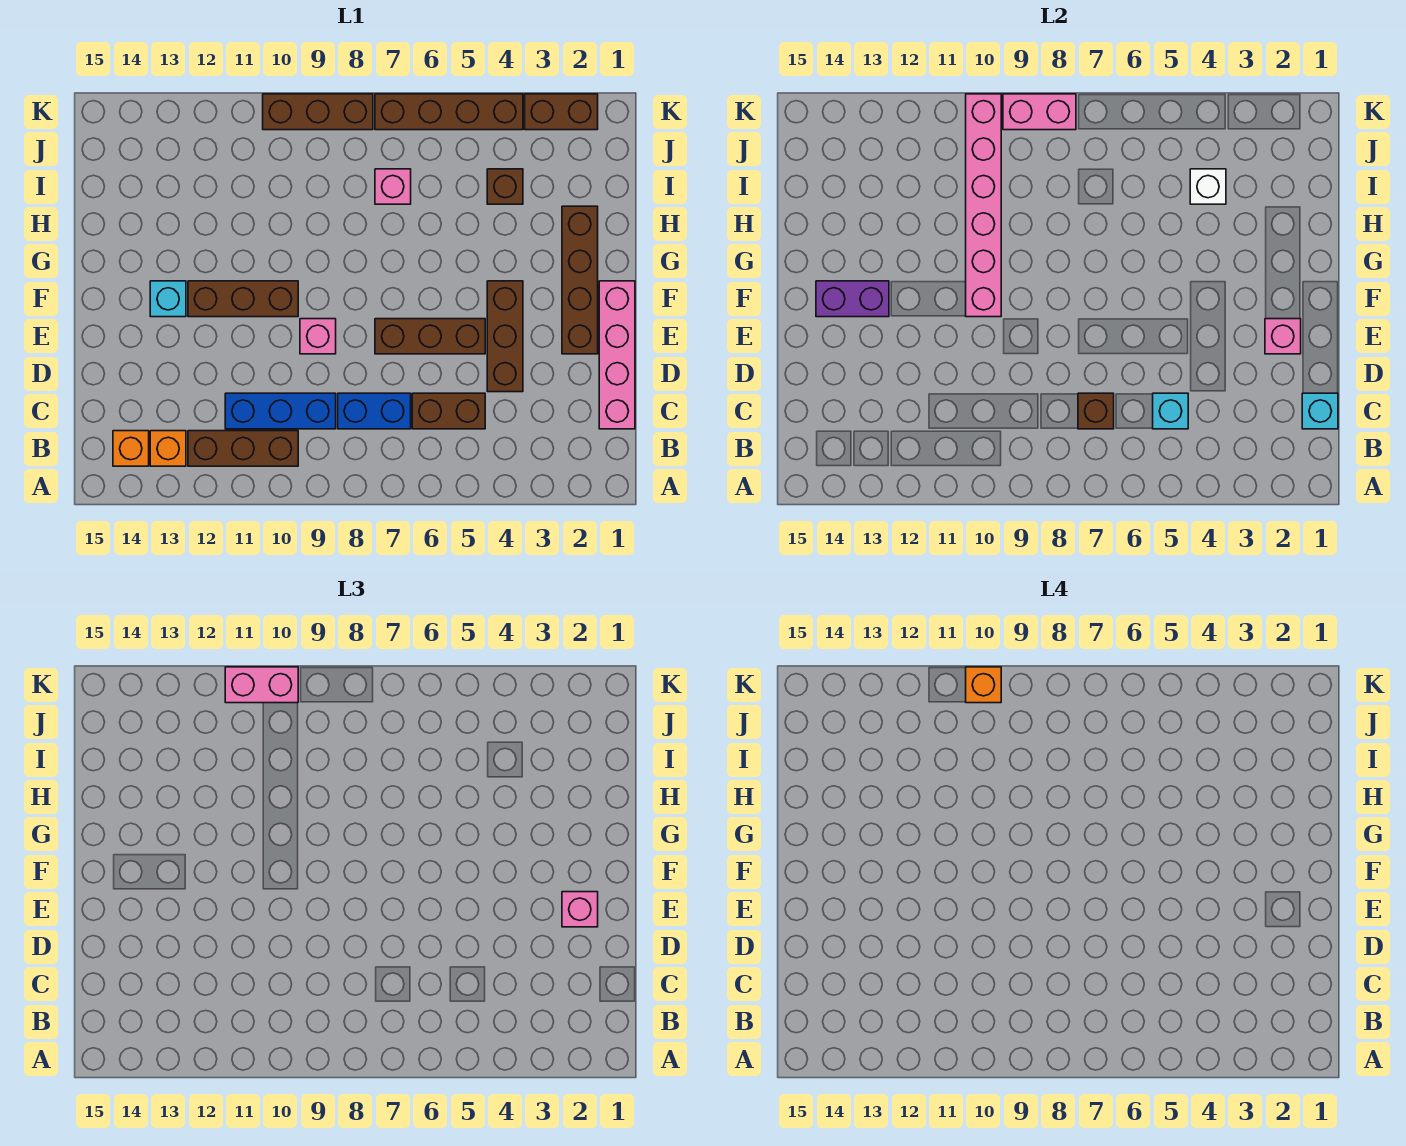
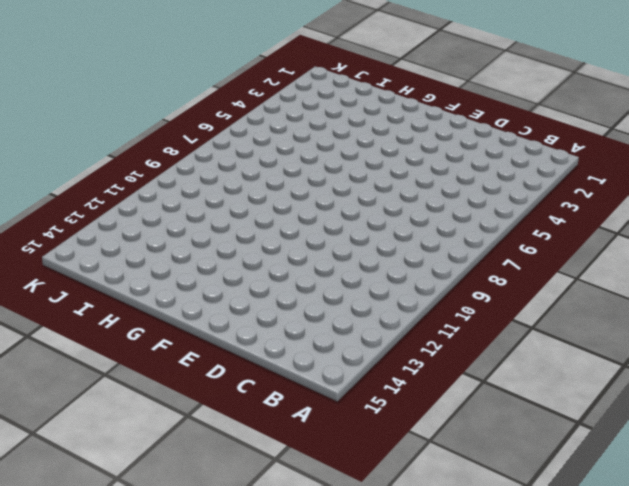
none -> brown 1x3 brick [188,431,298,466]
none -> orange 1x1 brick [150,431,186,466]
none -> orange 1x1 brick [113,431,149,466]

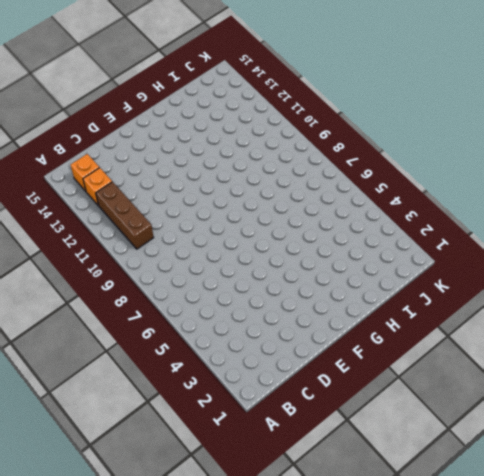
none -> pink 1x4 brick [599,281,635,429]
none -> brown 1x2 brick [412,393,485,429]
none -> blue 1x2 brick [338,393,411,429]

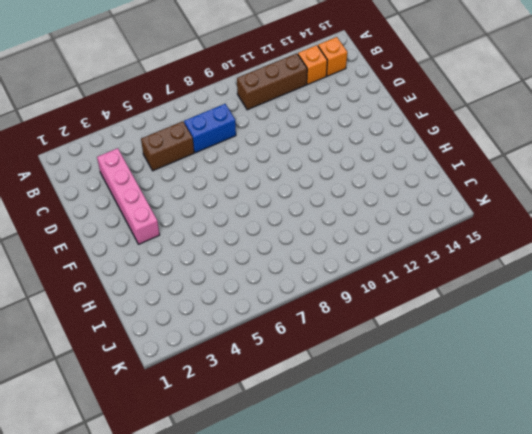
pink 1x4 brick [97,148,160,244] -> pink 1x4 brick moved to [599,281,635,429]
none -> blue 1x3 brick [225,393,336,429]
none -> brown 1x3 brick [487,281,523,392]
none -> brown 1x4 brick [562,206,598,354]

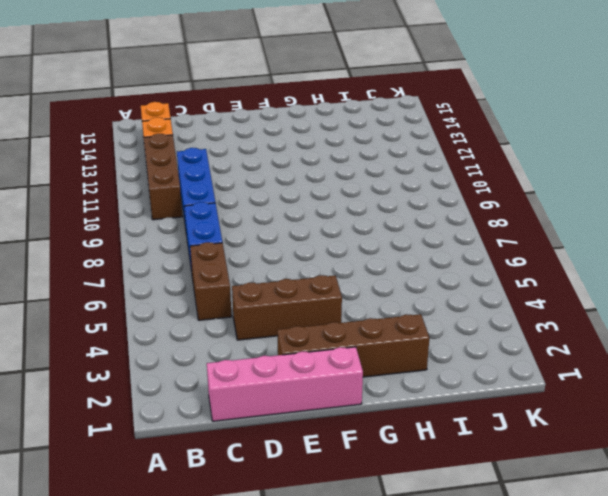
none -> brown 1x3 brick [375,319,485,354]
none -> pink 1x1 brick [300,319,336,354]
none -> brown 1x3 brick [188,281,298,317]

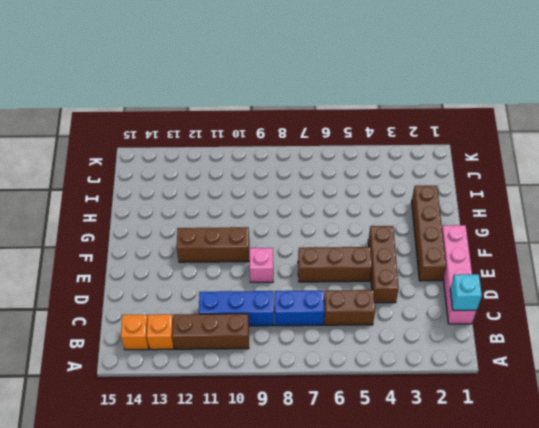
none -> cyan 1x1 brick [150,281,186,317]
none -> brown 1x1 brick [487,169,523,204]
none -> pink 1x1 brick [375,169,411,204]

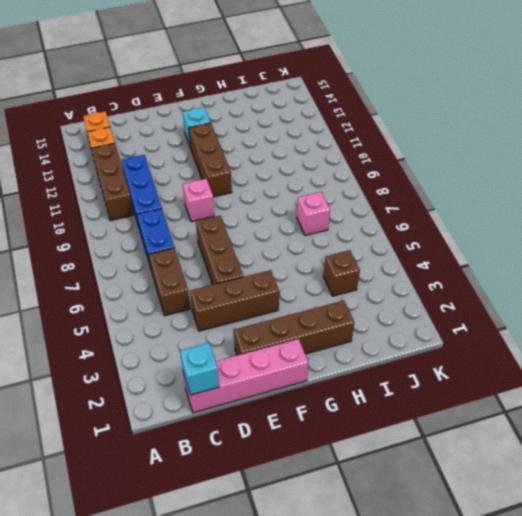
none -> brown 1x2 brick [525,94,598,130]
none -> brown 1x4 brick [375,94,523,130]
none -> brown 1x3 brick [263,94,373,130]

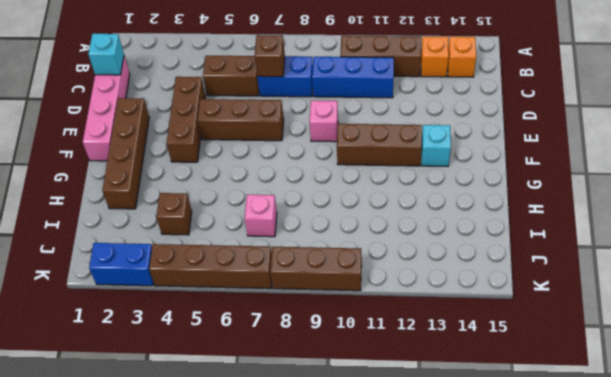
blue 1x2 brick [89,243,154,286] -> brown 1x2 brick [525,94,598,130]
none -> cyan 1x1 brick [1153,393,1188,429]
none -> pink 1x1 brick [1265,319,1301,354]
none -> pink 1x6 brick [966,94,1001,317]

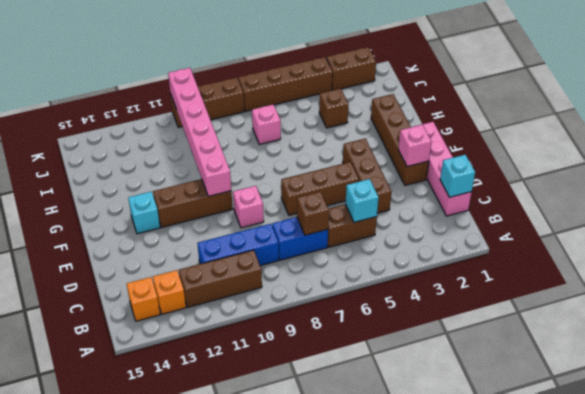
none -> purple 1x2 brick [816,281,889,317]
none -> white 1x1 brick [1190,169,1226,204]
none -> pink 1x2 brick [1003,94,1076,130]

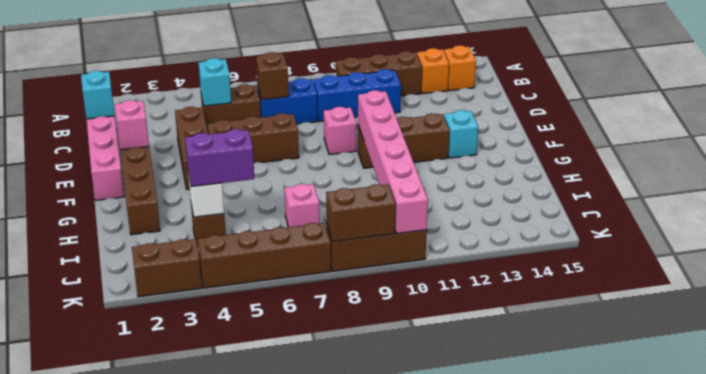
purple 1x2 brick [185,129,254,187] -> purple 1x2 brick moved to [816,281,889,317]
brown 1x2 brick [326,184,396,242] -> pink 1x2 brick [1003,94,1076,130]
none -> pink 1x1 brick [562,892,598,927]
none -> pink 1x2 brick [225,667,298,703]
none -> orange 1x1 brick [966,667,1001,703]

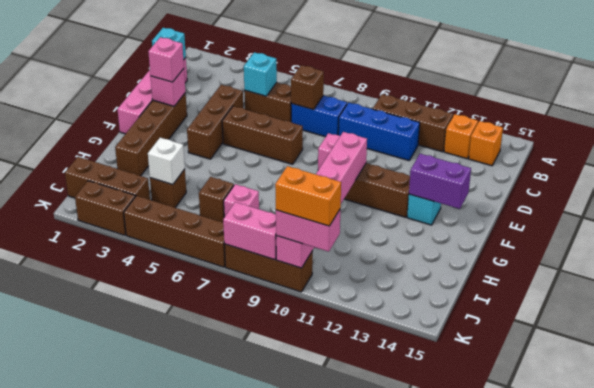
brown 1x1 brick [199,177,234,223] -> none
brown 1x3 brick [65,157,150,200] -> none
orange 1x2 brick [275,166,341,226] -> orange 1x1 brick [966,667,1001,703]

